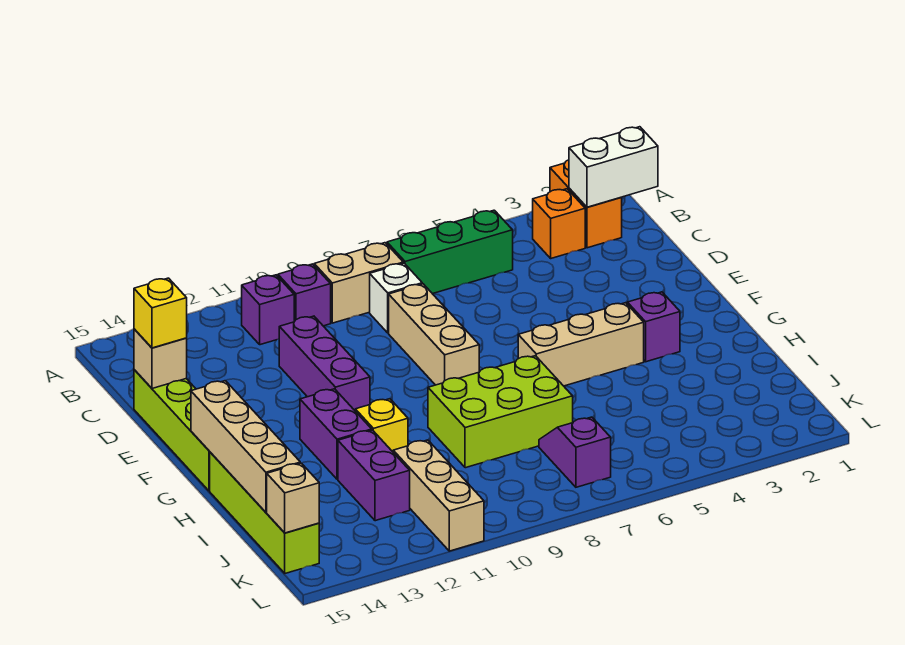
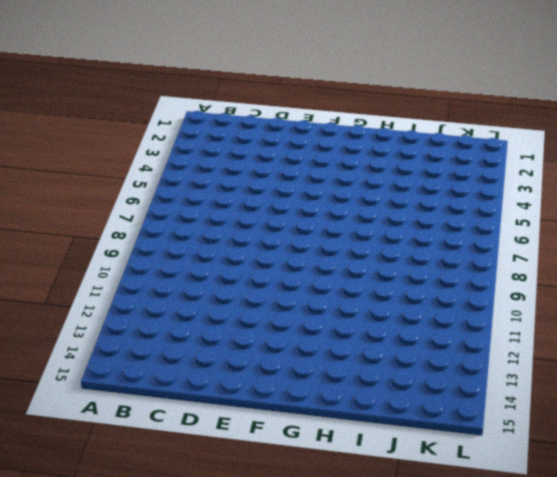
none -> orange 1x2 brick [550,160,622,248]
none -> orange 1x1 brick [533,189,585,258]
none -> green 1x3 brick [387,210,513,294]

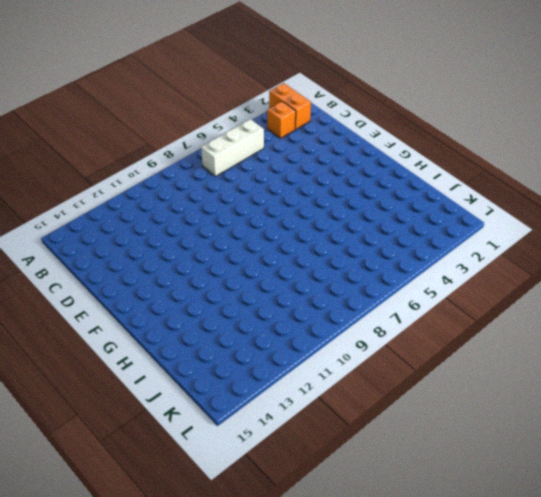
white 1x3 brick [201,119,264,176] -> green 1x3 brick [387,210,513,294]
none -> tan 1x2 brick [314,243,403,323]
none -> purple 1x1 brick [278,264,331,326]
none -> purple 1x1 brick [242,275,294,345]

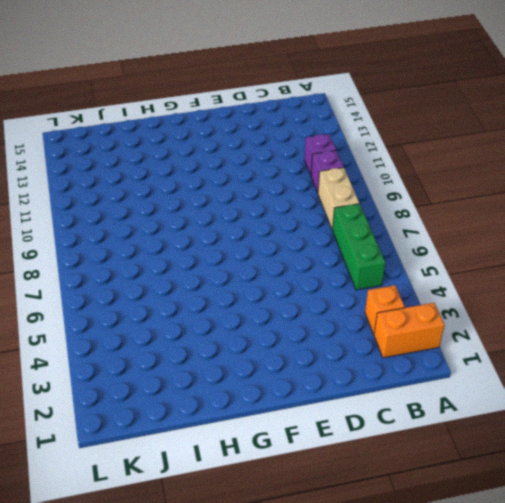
none -> white 1x1 brick [370,263,422,333]
none -> tan 1x3 brick [389,284,479,385]
none -> purple 1x3 brick [279,316,370,410]

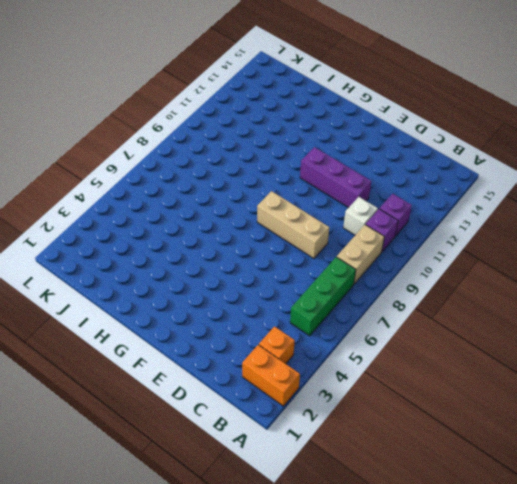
white 1x1 brick [343,197,378,235] -> white 1x1 brick moved to [370,263,422,333]
none -> lime 1x4 brick [134,370,210,491]
none -> purple 1x1 brick [627,292,680,362]
none -> tan 1x3 brick [518,303,644,386]

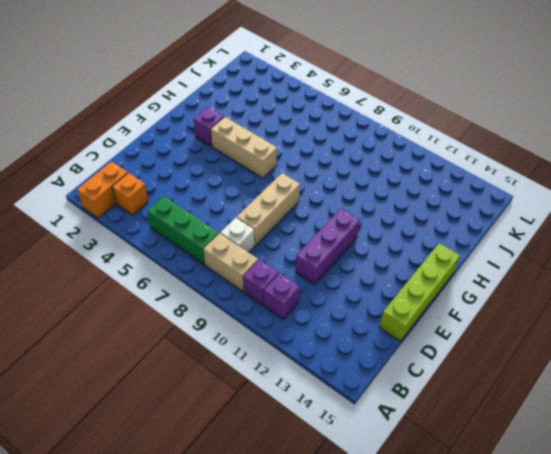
none -> purple 1x2 brick [300,389,372,479]
none -> lime 2x3 brick [428,356,573,468]
none -> yellow 1x1 brick [355,399,408,452]

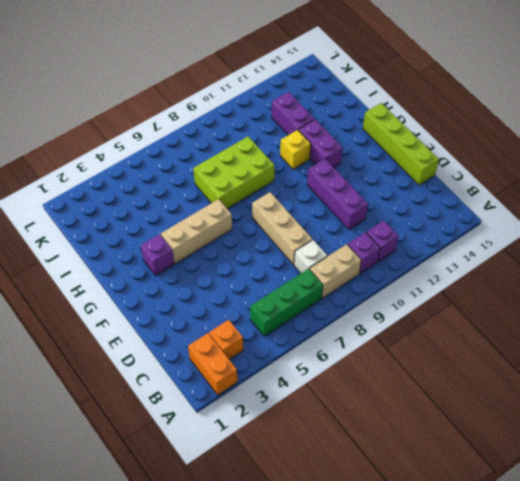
none -> lime 1x4 brick [210,452,319,573]
none -> purple 1x2 slope [539,417,611,487]
none -> tan 1x3 brick [393,440,484,551]

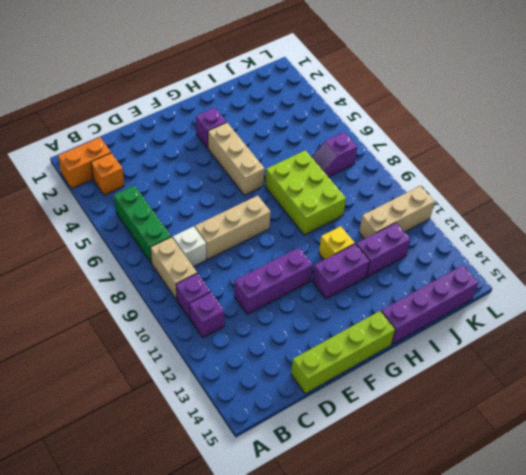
purple 1x4 brick [381,265,478,344] -> lime 1x4 brick [210,452,319,573]
none -> white 1x2 brick [569,127,658,207]
none -> tan 1x1 brick [134,329,187,388]
none -> tan 1x4 brick [191,381,300,512]

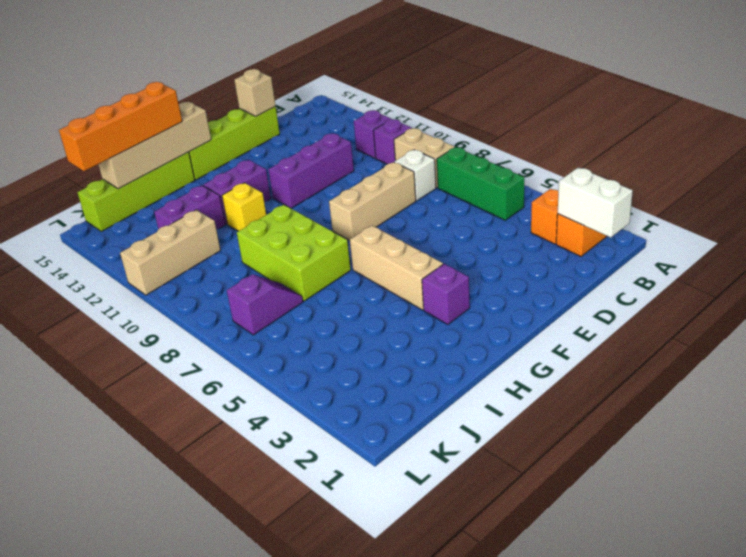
orange 1x4 brick [59,82,182,171] -> none
none -> tan 1x1 brick [267,463,319,533]
none -> yellow 1x1 brick [134,278,187,348]

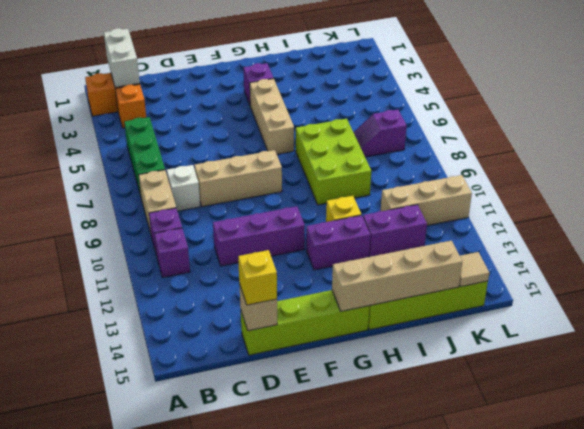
tan 1x1 tile [459,252,489,287] -> tan 1x1 brick [267,463,319,533]

